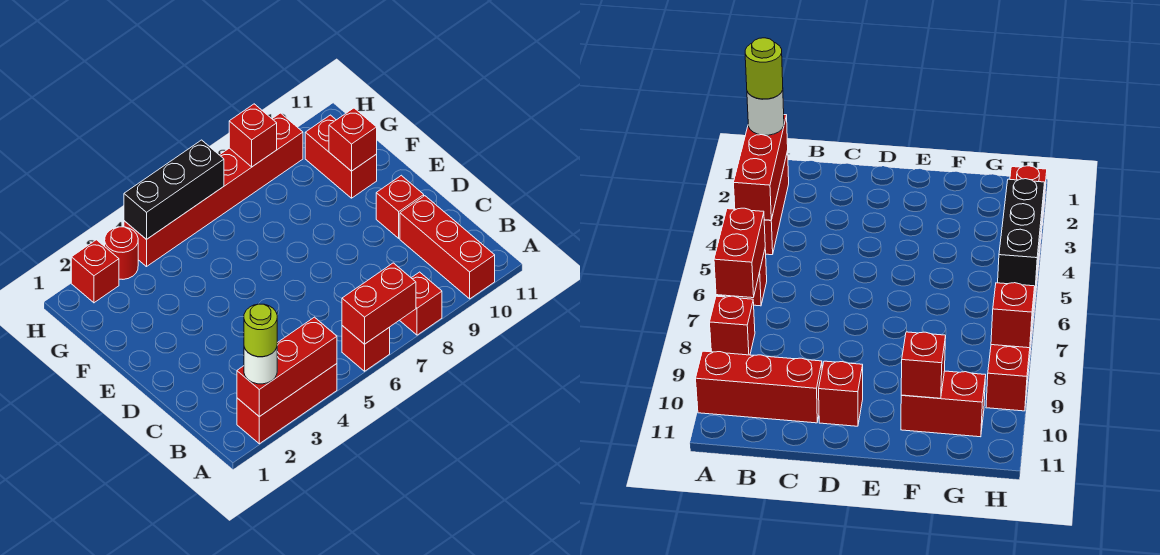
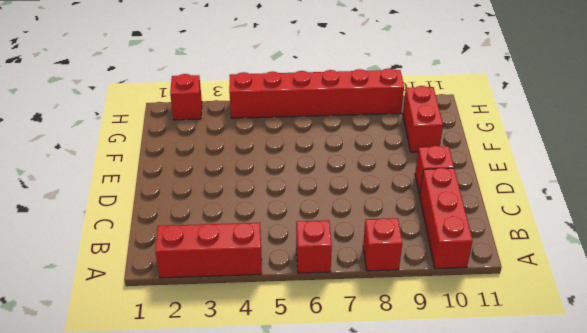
none -> red 1x1 round brick [105,227,138,279]
none -> red 1x3 brick [237,317,337,417]
none -> red 1x2 brick [342,263,416,344]

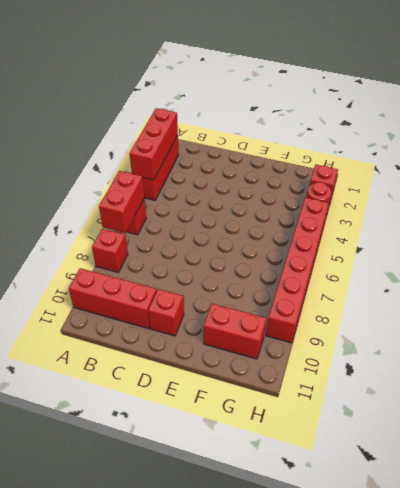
none -> red 1x1 brick [329,108,377,171]
none -> black 1x3 brick [124,140,224,240]
none -> red 1x1 brick [229,104,277,167]

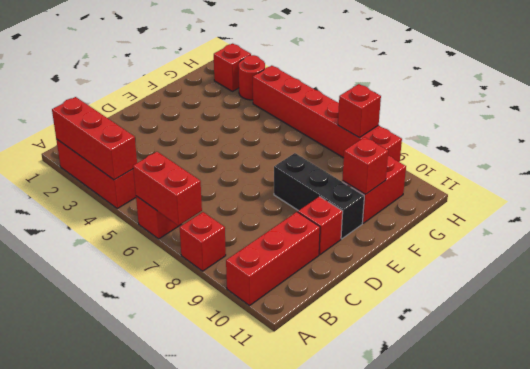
black 1x3 brick [274,153,364,239] -> black 1x3 brick moved to [124,140,224,240]
none -> white 1x1 round brick [244,347,277,384]
none -> lime 1x1 round brick [244,304,277,357]

